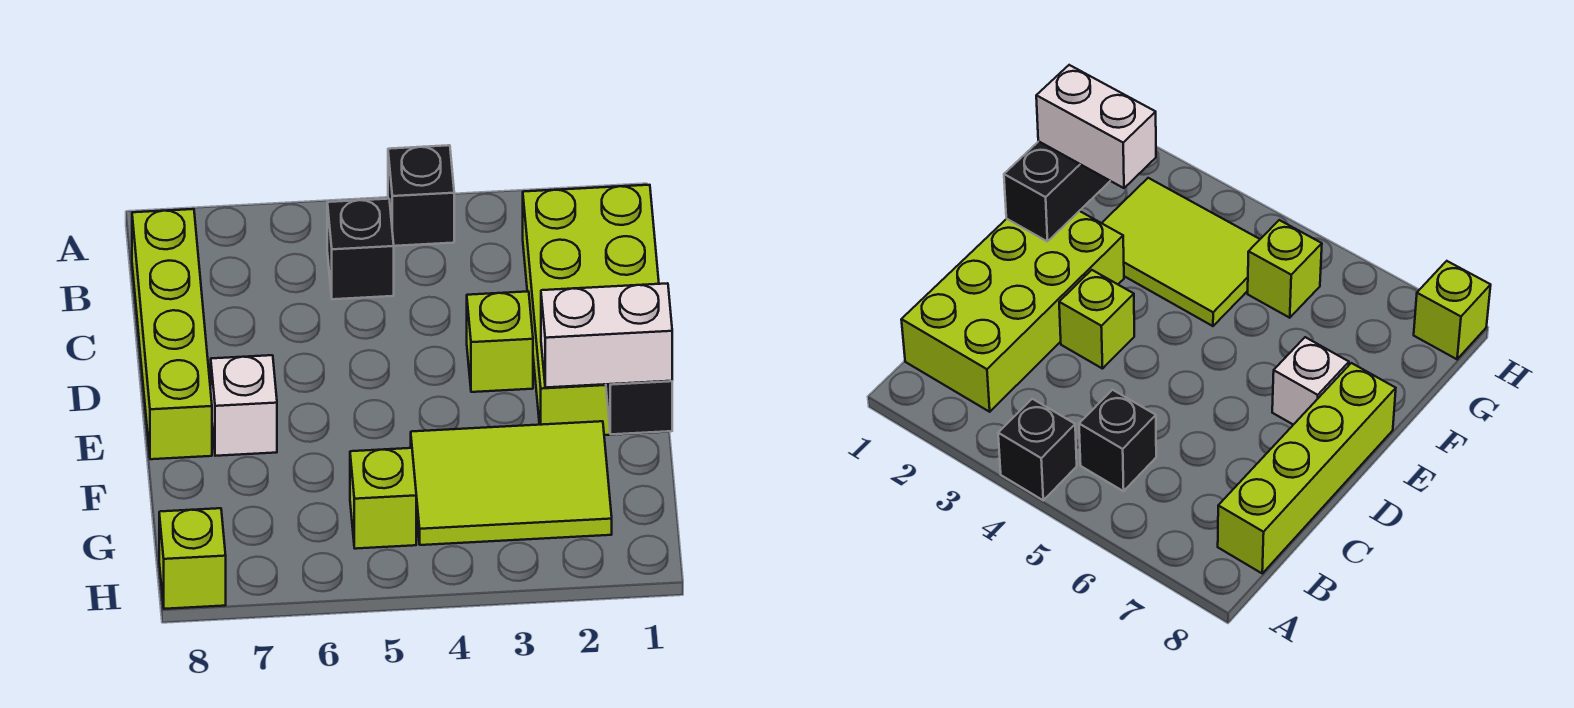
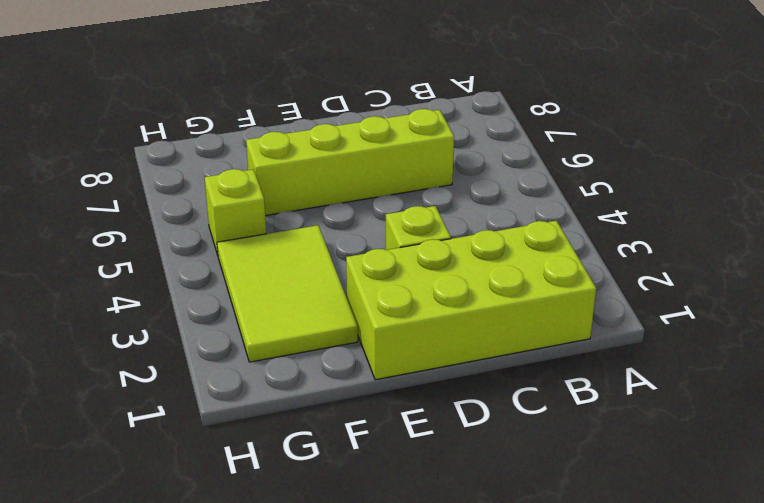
lime 1x4 brick [246,109,454,216] -> lime 1x4 brick moved to [132,209,212,459]
none -> black 1x1 brick [388,145,454,246]
none -> black 1x1 brick [327,199,394,299]

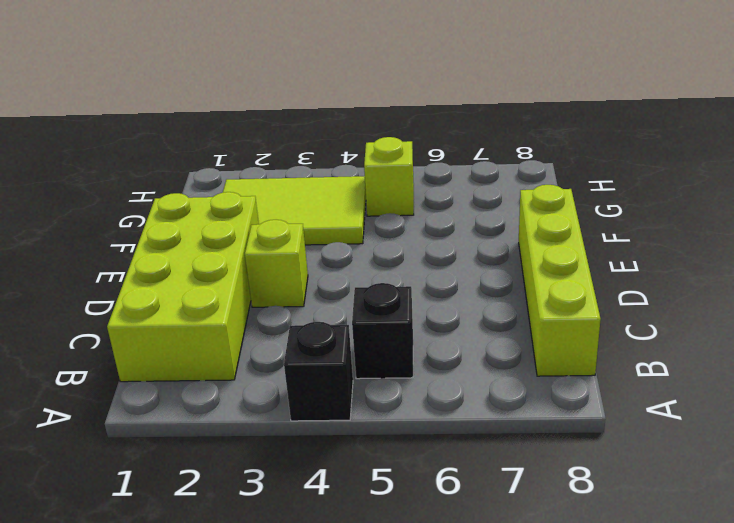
none -> white 1x1 brick [211,355,277,456]
none -> lime 1x1 brick [159,508,226,609]

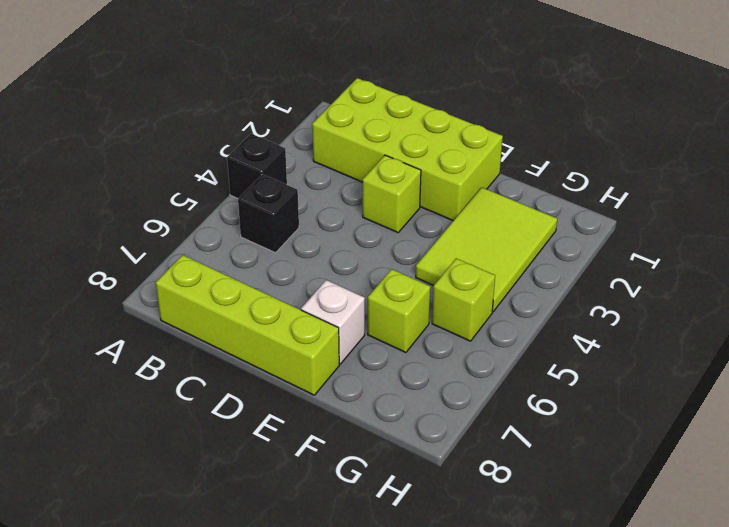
lime 1x1 brick [368,269,430,353] -> lime 1x1 brick moved to [159,508,226,609]
none -> black 1x2 brick [606,381,672,434]
none -> white 1x2 brick [541,283,672,388]

